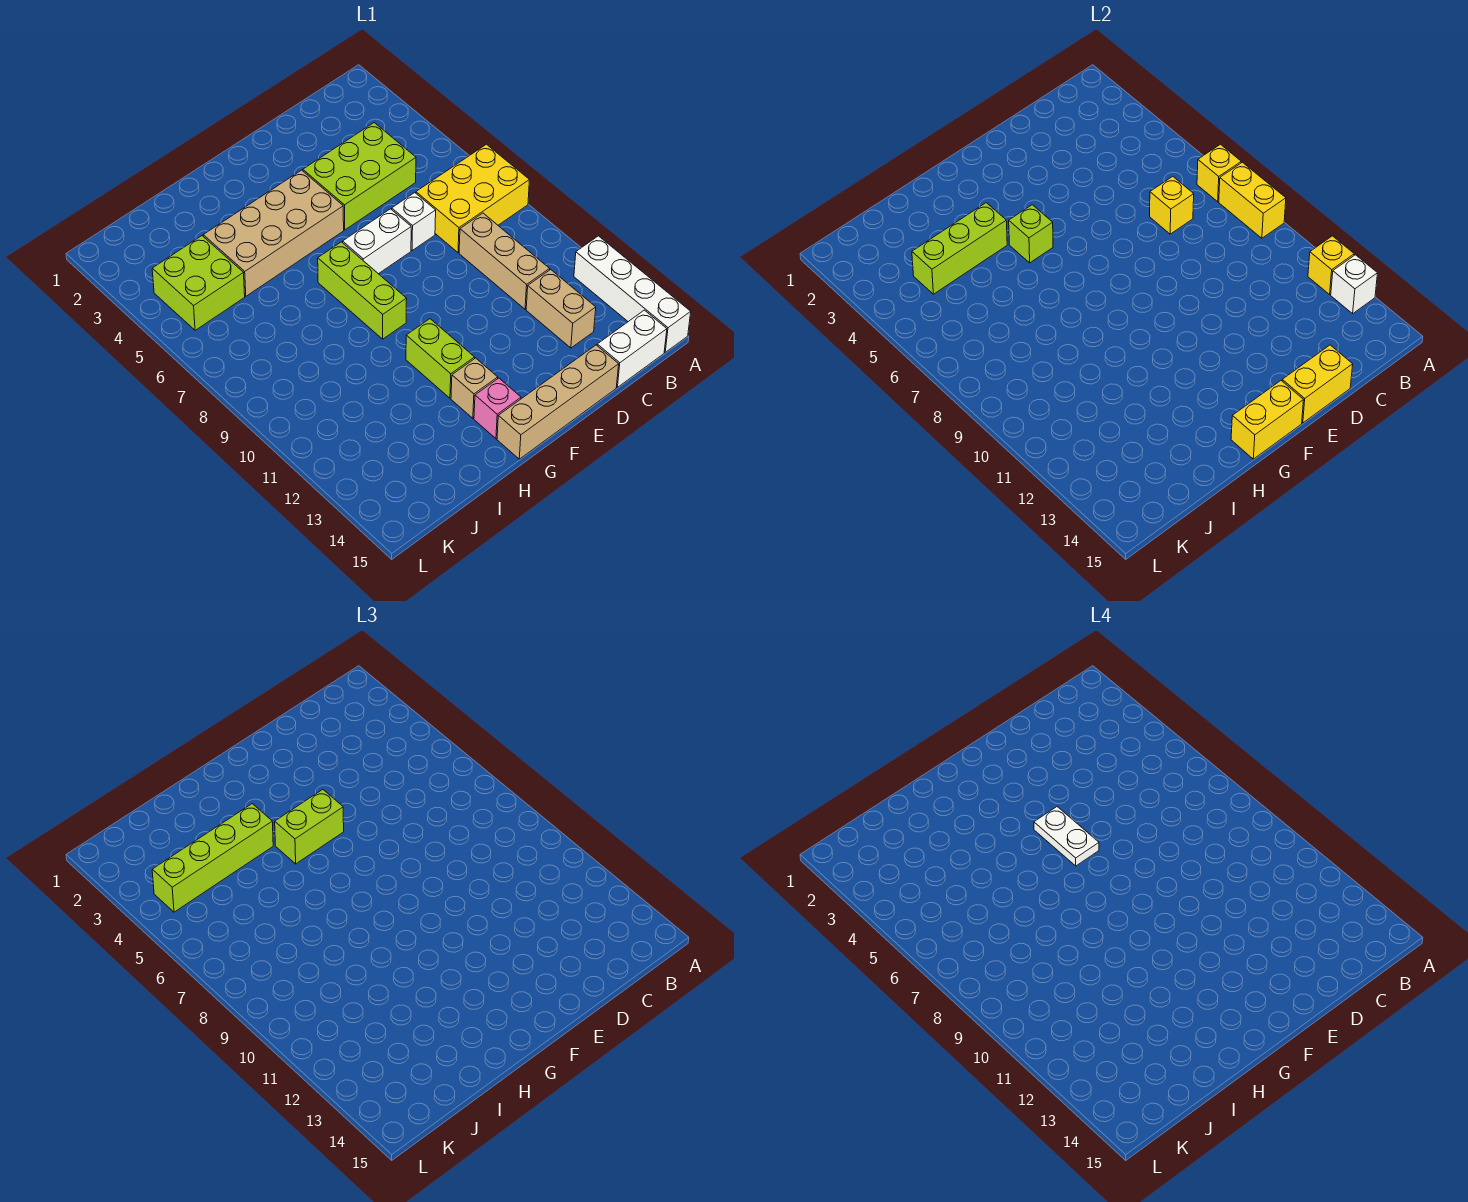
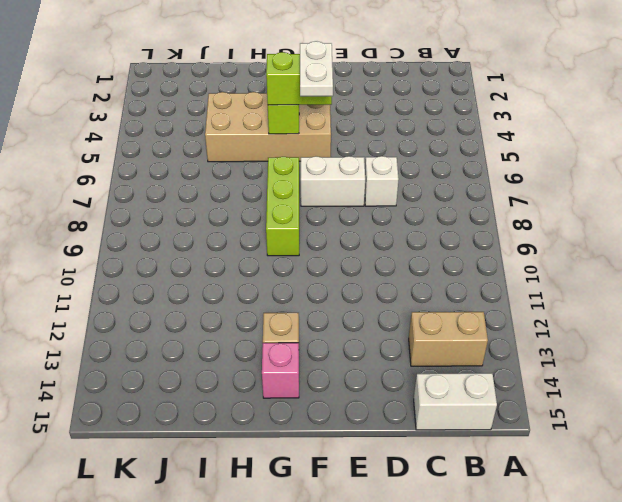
tan 1x2 brick [409,312,488,366] -> tan 1x2 brick turned to [526,269,596,348]
none -> yellow 2x3 brick [416,144,529,253]
none -> white 1x4 brick [574,236,691,352]
none -> lime 2x3 brick [303,123,416,230]

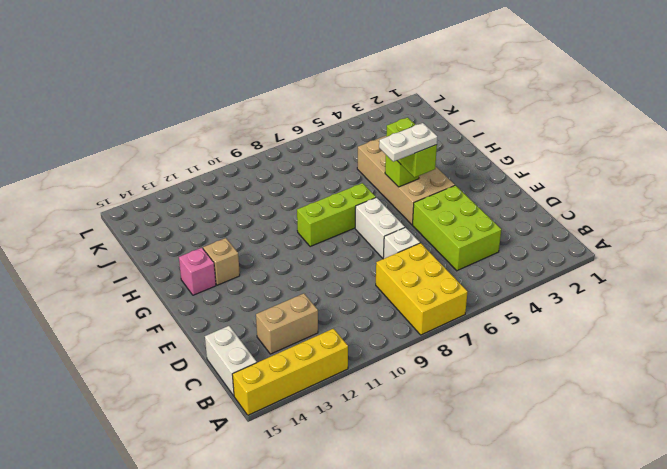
yellow 1x4 brick [232,329,348,415] -> white 1x4 brick [574,236,691,352]
none -> tan 1x3 brick [459,213,550,309]
none -> tan 1x4 brick [497,345,619,459]
none -> lime 1x2 brick [406,319,475,398]

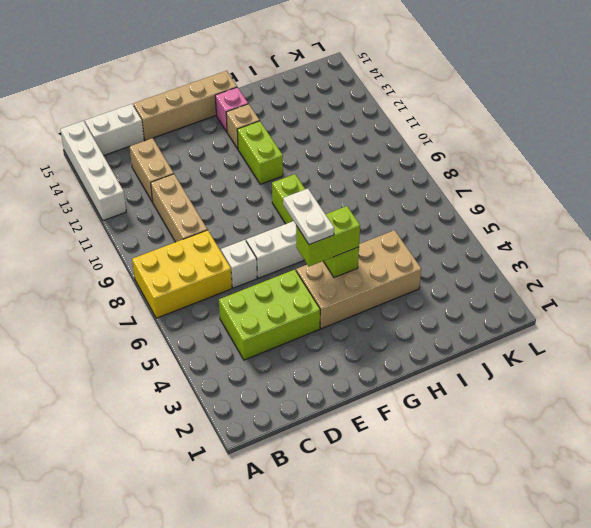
none -> lime 2x2 brick [152,236,245,330]
none -> yellow 1x1 brick [1197,144,1241,202]
none -> yellow 1x2 brick [1219,162,1286,238]

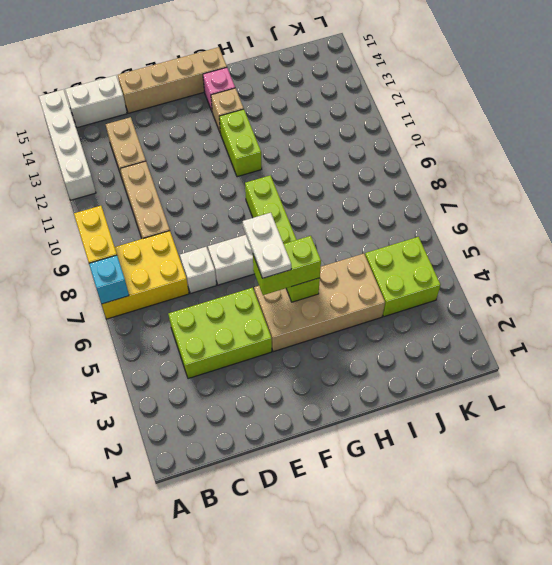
cyan 1x1 brick [89,255,129,304] -> yellow 1x1 brick [1197,144,1241,202]
none -> yellow 1x1 brick [1308,236,1354,294]
none -> white 1x1 brick [1331,255,1378,314]
none -> yellow 1x1 brick [1150,176,1194,234]

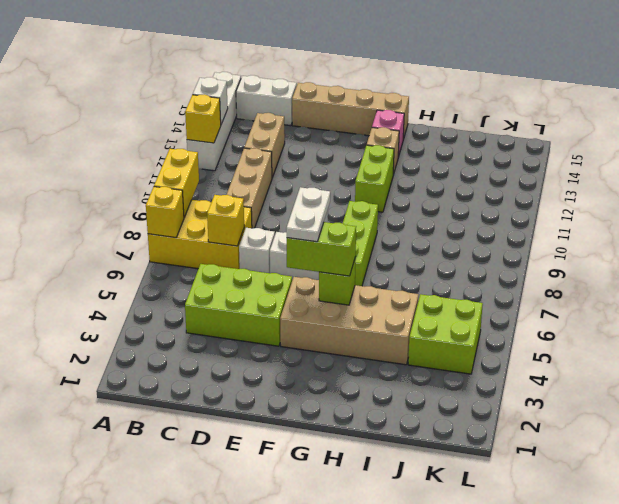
none -> yellow 1x2 brick [1282,345,1353,423]
none -> yellow 1x2 brick [1231,381,1304,459]
none -> lime 1x3 brick [912,203,1007,294]

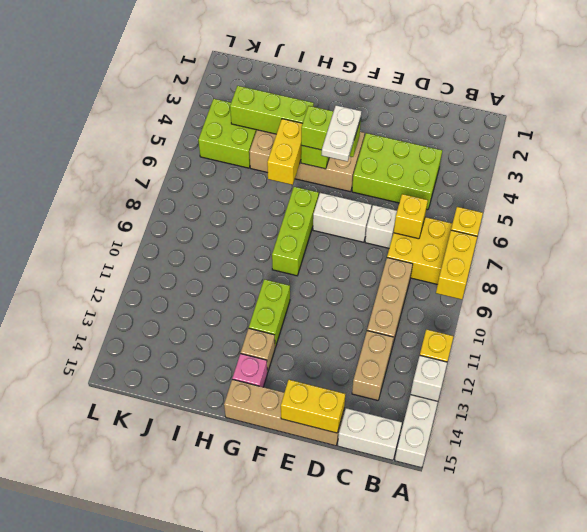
yellow 1x2 brick [267,119,302,185] -> yellow 1x2 brick turned to [1231,381,1304,459]
none -> lime 1x4 brick [152,804,273,912]

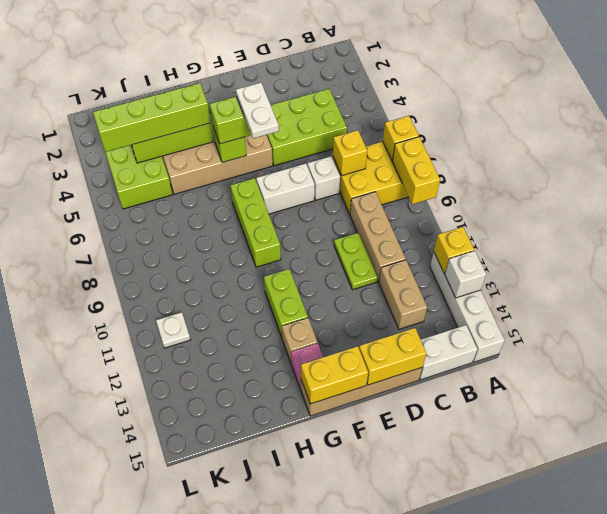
lime 1x2 plate [334,233,378,290] -> none
white 1x1 plate [156,312,190,348] -> none

